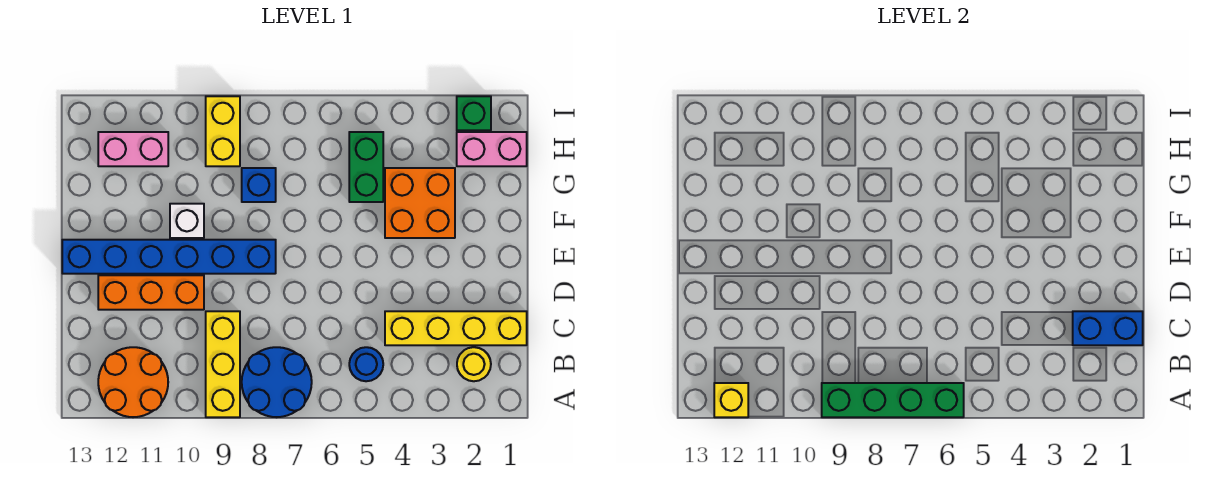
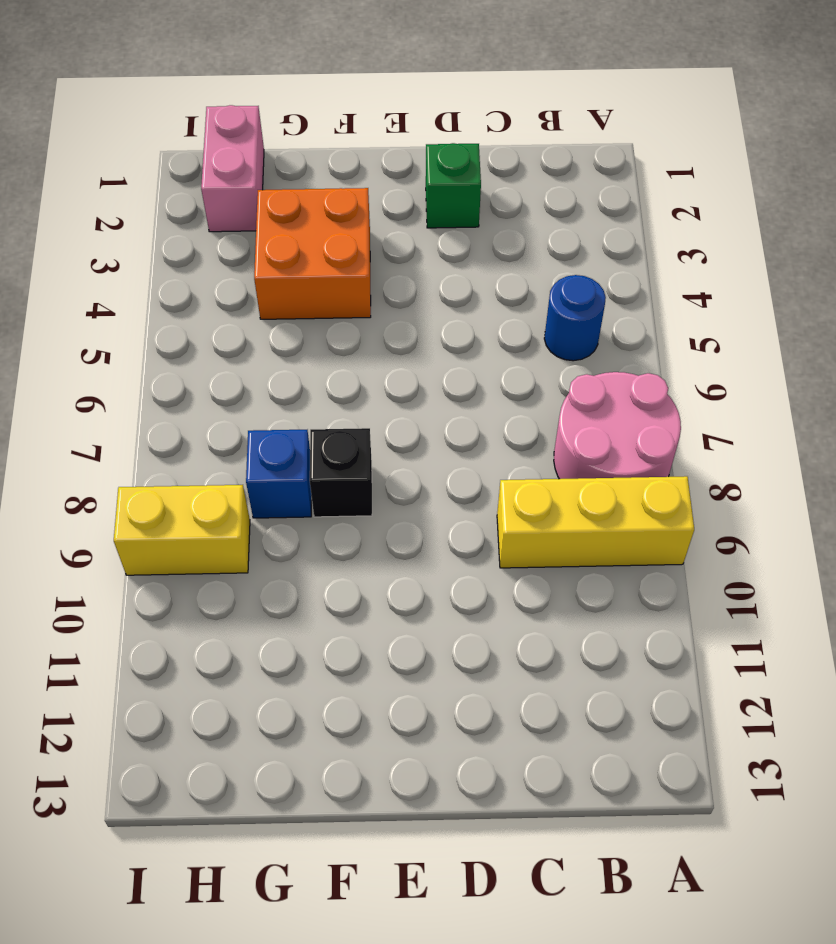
pink 2x2 round brick [554,372,681,479] -> blue 2x2 round brick [242,347,312,417]
green 1x1 brick [426,143,481,228] -> green 1x1 brick moved to [457,96,491,130]
black 1x1 brick [310,428,372,517] -> none
none -> orange 2x2 round brick [98,347,168,417]
none -> yellow 1x1 round brick [457,347,491,381]
none -> yellow 1x4 brick [385,311,527,345]

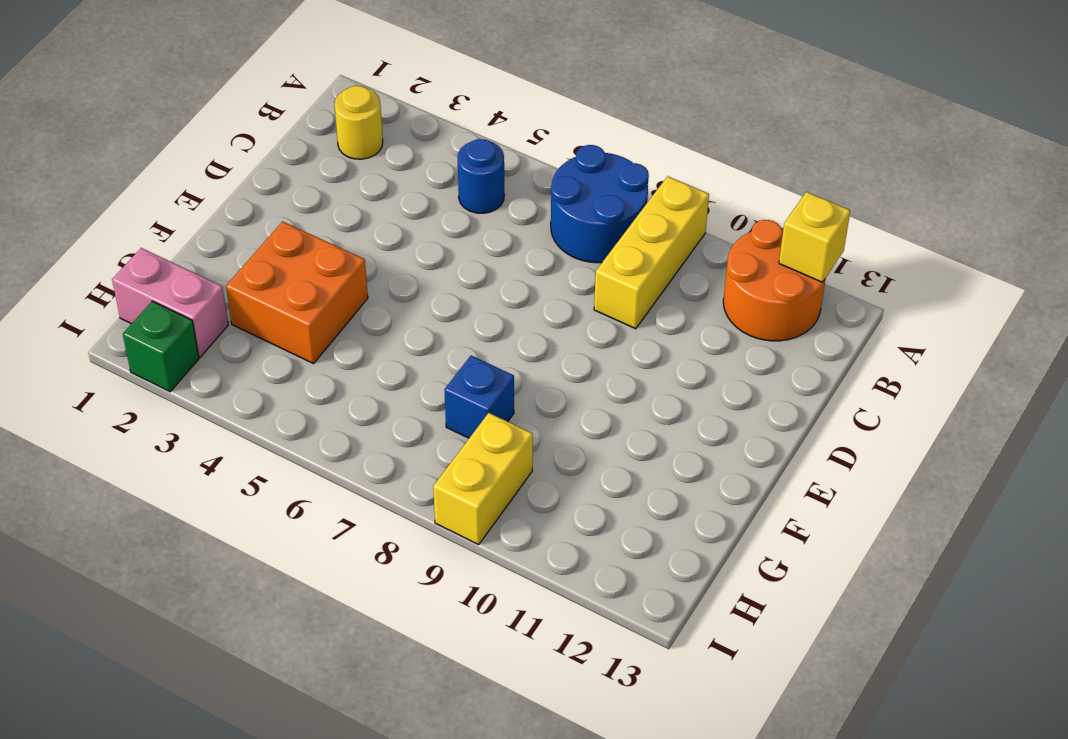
none -> yellow 1x4 brick [385,311,527,345]
none -> orange 1x3 brick [98,275,204,310]
none -> blue 1x6 brick [62,240,276,274]

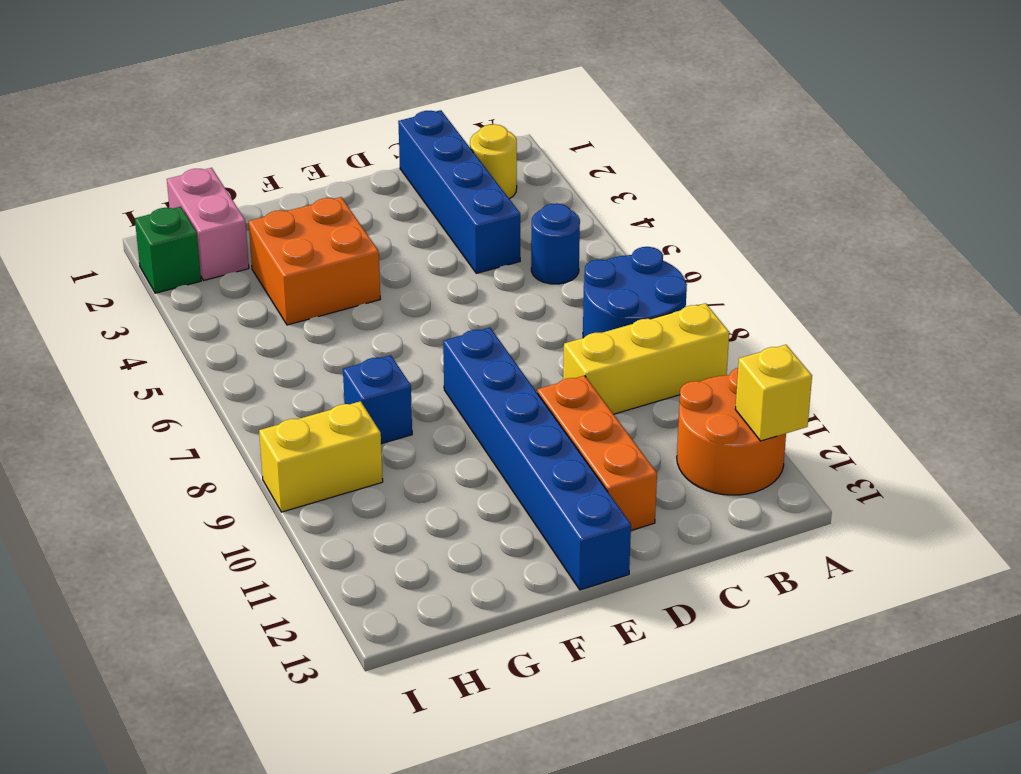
blue 1x4 brick [398,110,520,273] -> yellow 1x4 brick [385,311,527,345]
none -> white 1x1 brick [170,204,204,238]
none -> green 1x2 brick [349,132,383,202]
none -> pink 1x2 brick [98,132,168,166]

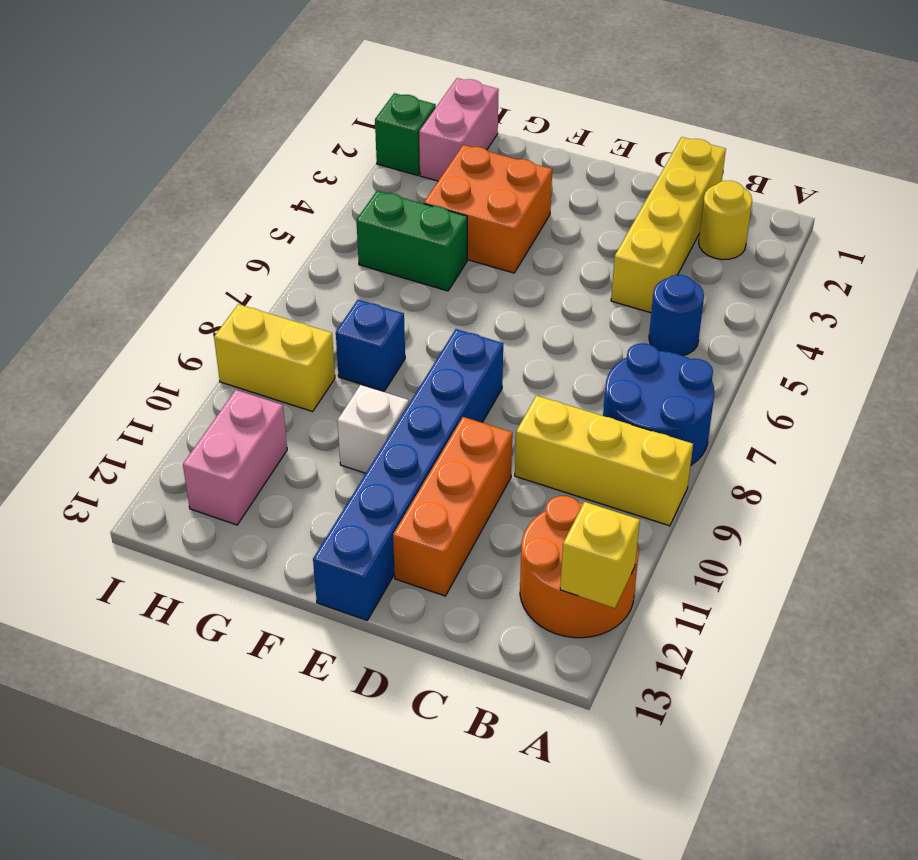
none -> green 1x4 brick [822,383,964,417]
none -> blue 1x2 brick [1073,311,1143,345]

